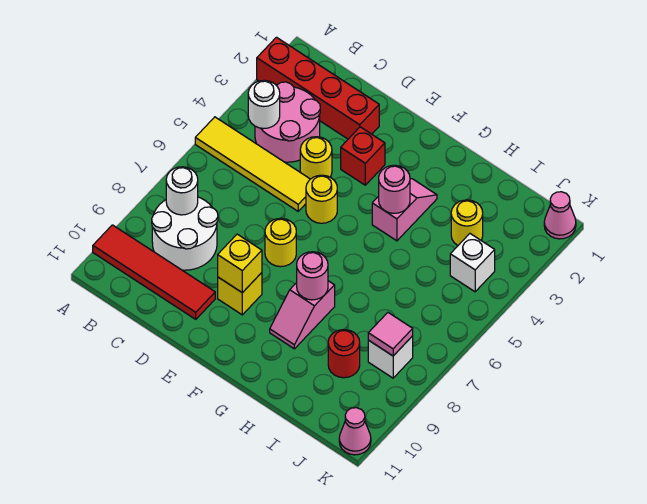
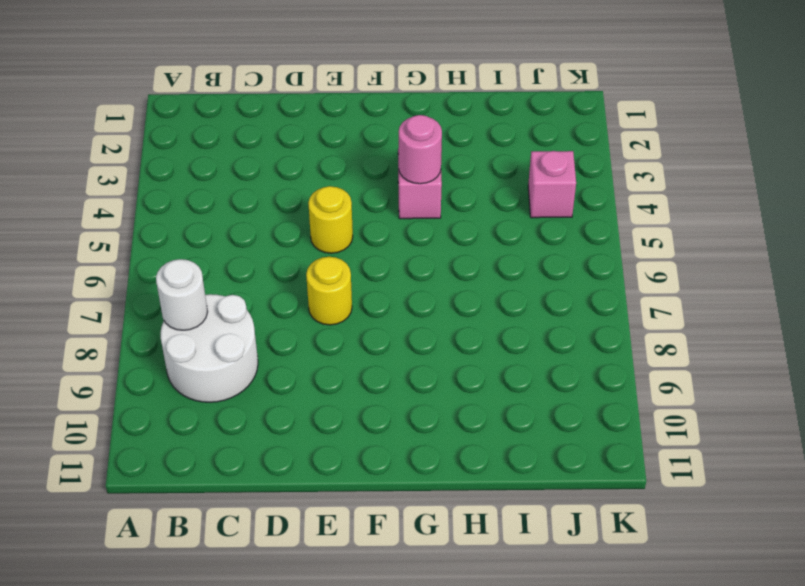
pink 1x1 brick [528,151,576,218] -> white 1x1 brick [450,234,495,292]
none -> red 1x4 brick [257,37,379,139]
none -> yellow 1x4 tile [195,117,310,211]
none -> red 1x4 tile [93,225,215,319]

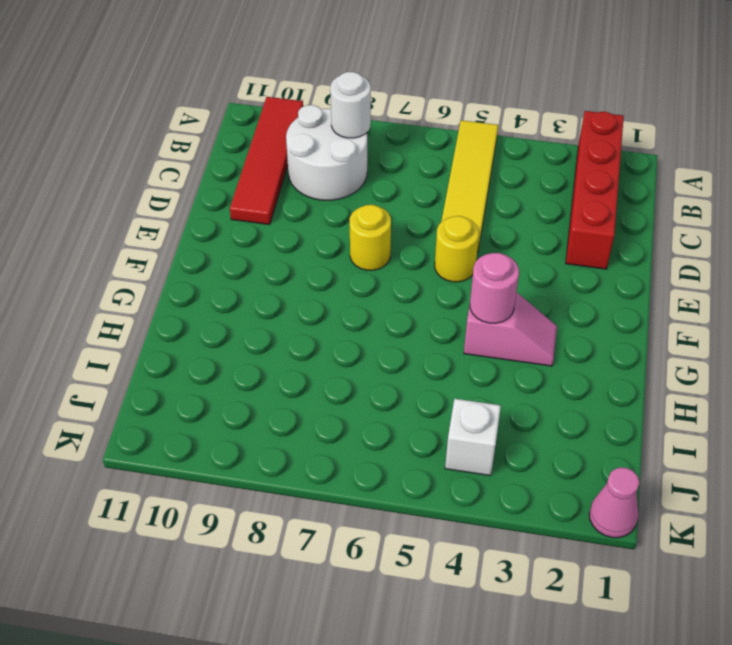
none -> pink 2x2 round brick [255,82,320,162]
none -> yellow 1x1 round brick [300,137,332,179]
none -> red 1x1 brick [341,127,385,185]

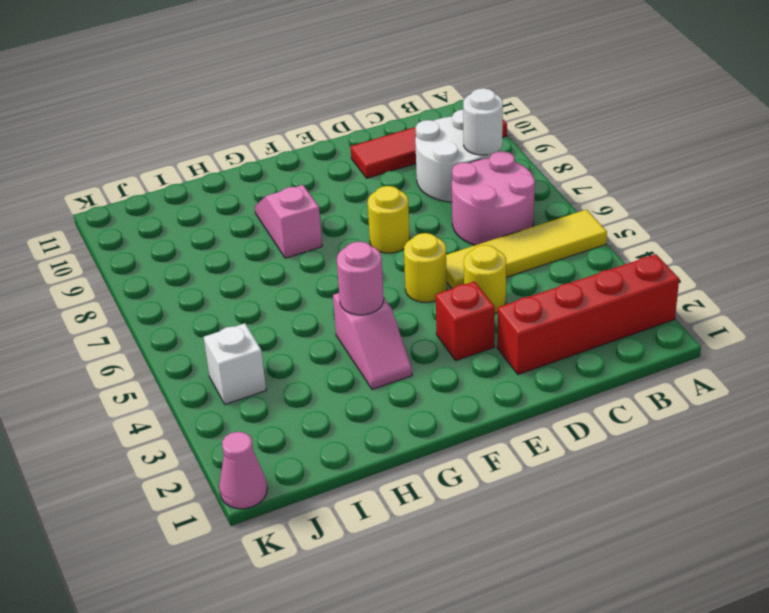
pink 2x2 round brick [452,151,535,245] -> pink 2x2 round brick moved to [255,82,320,162]
none -> yellow 1x1 brick [218,273,262,315]
none -> yellow 1x1 round brick [451,200,483,245]
none -> red 1x1 round brick [328,330,360,378]

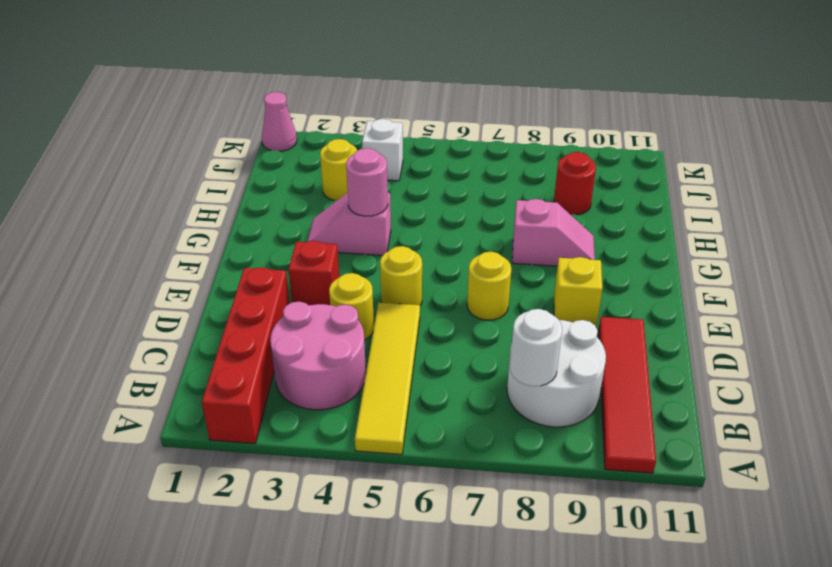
none -> white 1x1 brick [368,336,413,378]
none -> pink 1x1 cone [339,408,371,455]
none -> white 1x1 round brick [248,80,280,129]

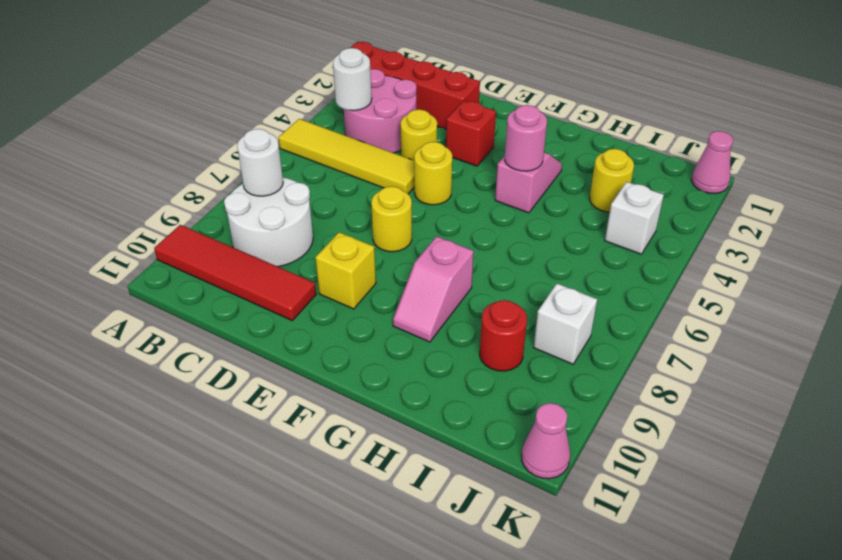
none -> yellow 1x1 brick [218,234,262,293]
none -> pink 1x1 round brick [297,252,328,300]
none -> pink 1x1 tile [368,313,413,356]

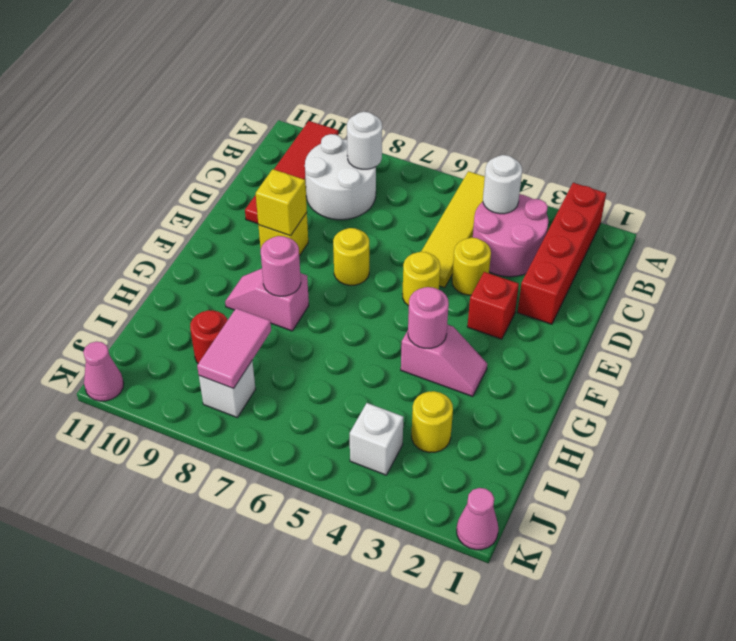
pink 1x2 tile [197,308,271,389] -> pink 1x1 tile [368,313,413,356]

